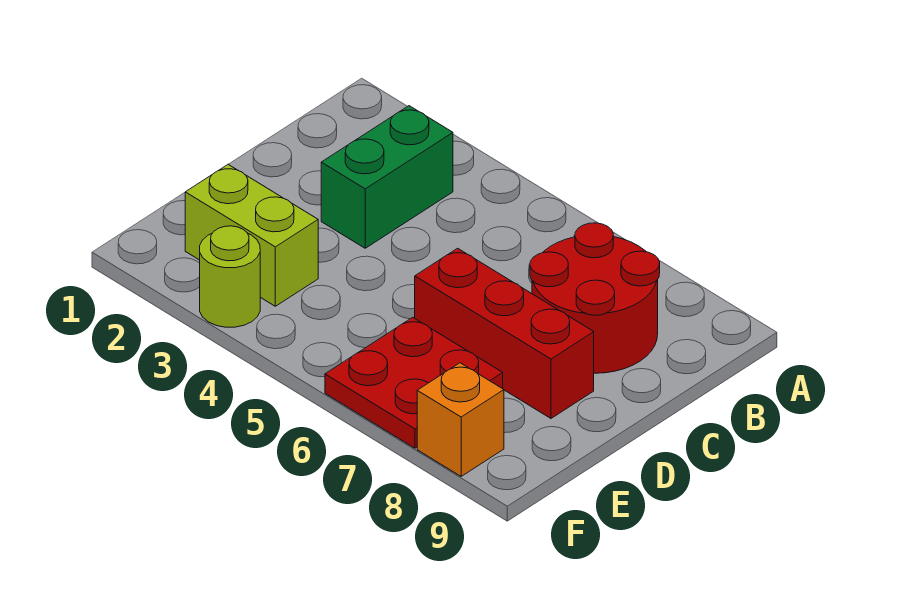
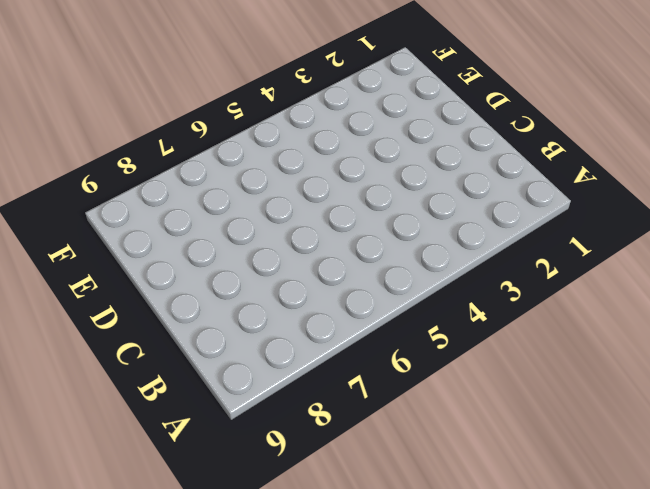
none -> green 1x2 brick [321,106,453,248]
none -> red 2x2 round brick [530,223,660,373]

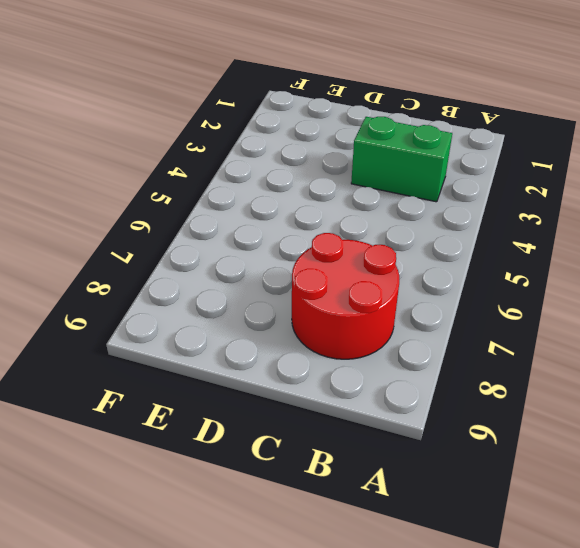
none -> red 1x3 brick [415,248,594,418]
none -> lime 1x2 brick [185,165,318,306]

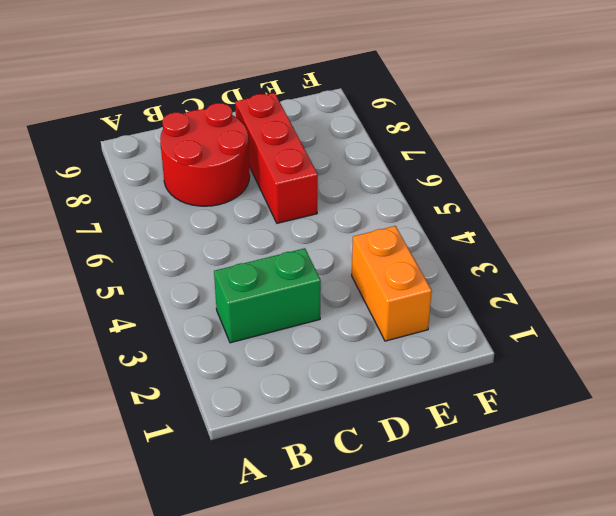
orange 1x2 brick [352,226,432,341] -> lime 1x2 brick [185,165,318,306]
none -> red 2x2 plate [325,317,503,448]
none -> lime 1x1 round brick [200,226,260,327]

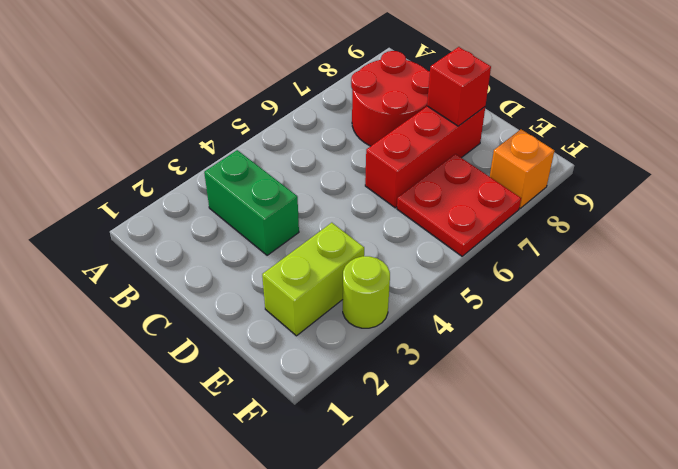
red 1x1 brick [427,47,491,126] -> none

